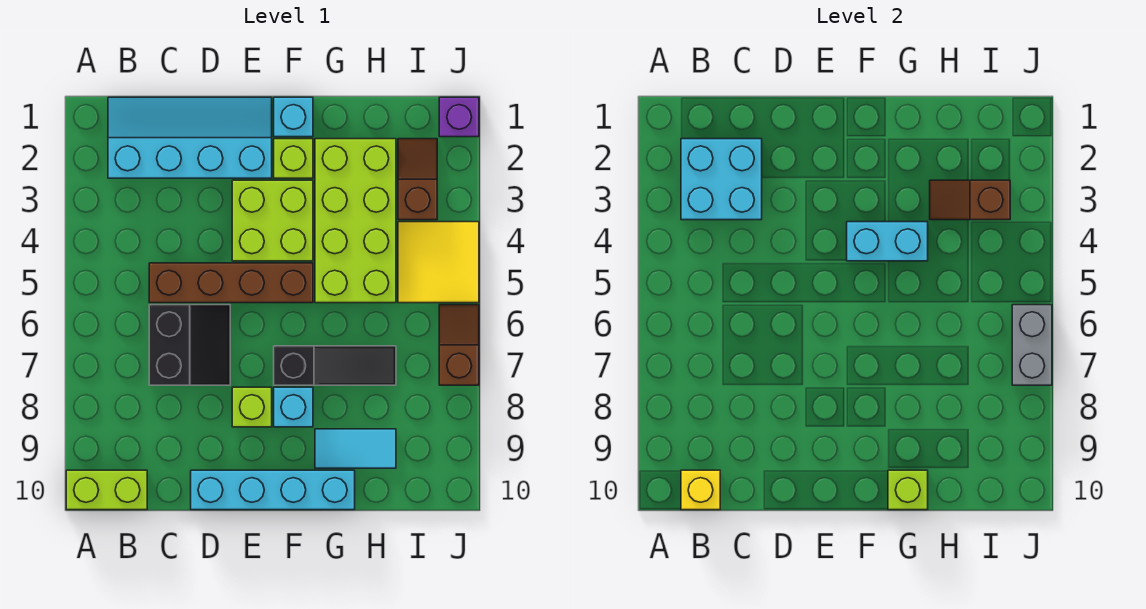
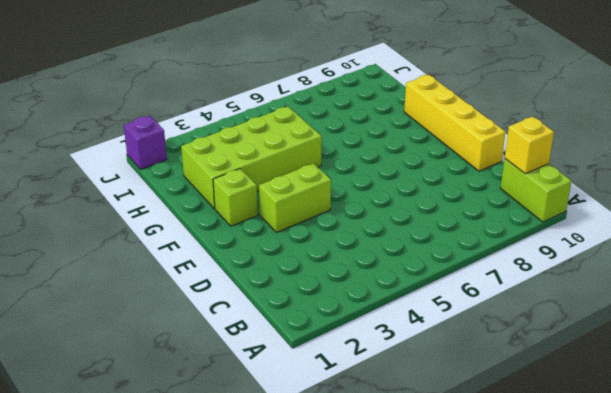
yellow 1x4 brick [404,75,506,171] -> cyan 1x4 brick [191,470,355,510]
lime 1x2 brick [259,163,331,233] -> lime 2x2 brick [232,180,313,261]
none -> cyan 2x4 slope [108,97,272,178]
none -> brown 1x4 brick [149,263,313,303]
none -> black 2x2 slope [149,305,230,385]

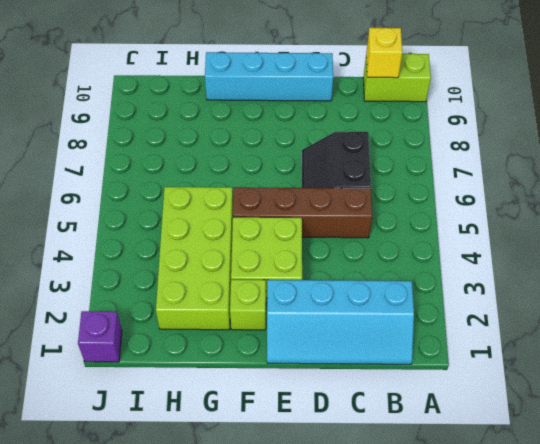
none -> lime 1x1 brick [232,387,272,427]
none -> cyan 1x1 brick [274,97,313,137]
none -> black 1x3 slope [274,346,396,385]

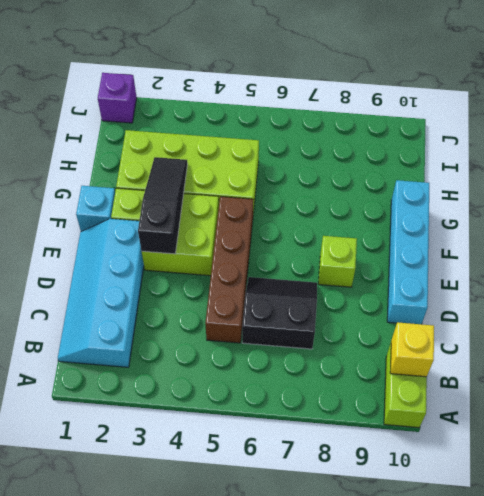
black 1x3 slope [138,157,188,254] -> black 1x3 slope moved to [274,346,396,385]
none -> cyan 1x1 brick [274,387,313,427]
none -> cyan 1x2 tile [315,429,396,468]
none -> brown 1x2 slope [398,139,437,220]

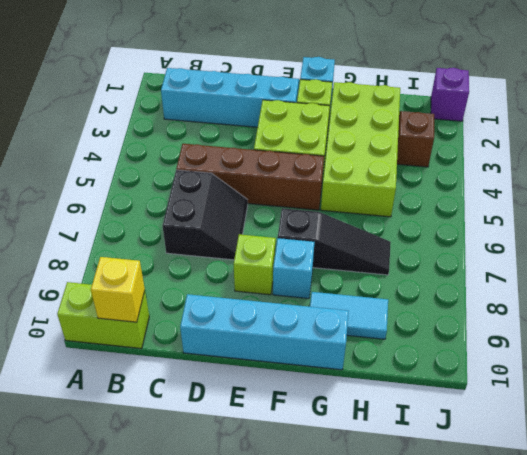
none -> yellow 2x2 tile [398,222,479,303]
none -> brown 1x2 slope [439,305,479,385]
none -> cyan 2x2 brick [681,139,762,220]

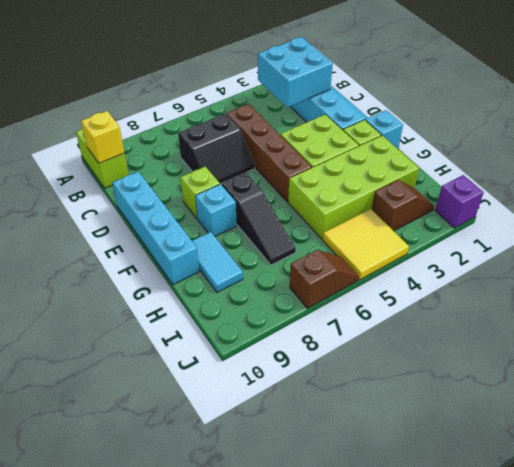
none -> cyan 1x2 brick [847,222,928,261]
none -> lime 1x1 brick [888,470,928,510]
none -> brown 1x2 slope [930,180,1010,220]

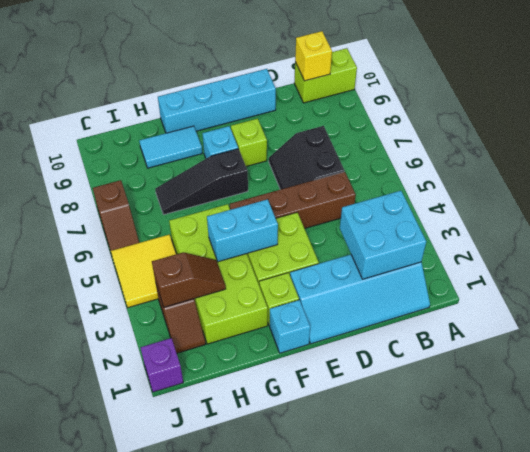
none -> lime 1x1 brick [888,470,928,510]
none -> grey 1x2 brick [1012,305,1052,385]

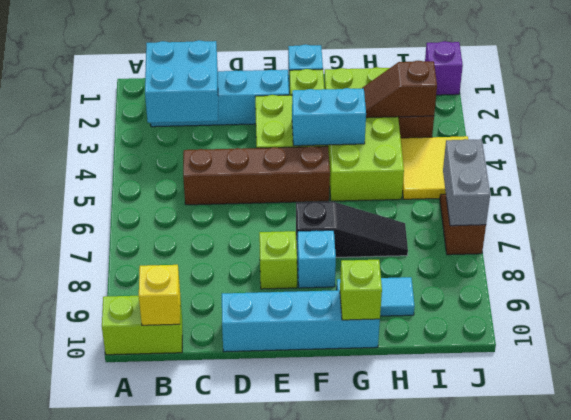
none -> black 2x2 slope [149,305,230,385]

